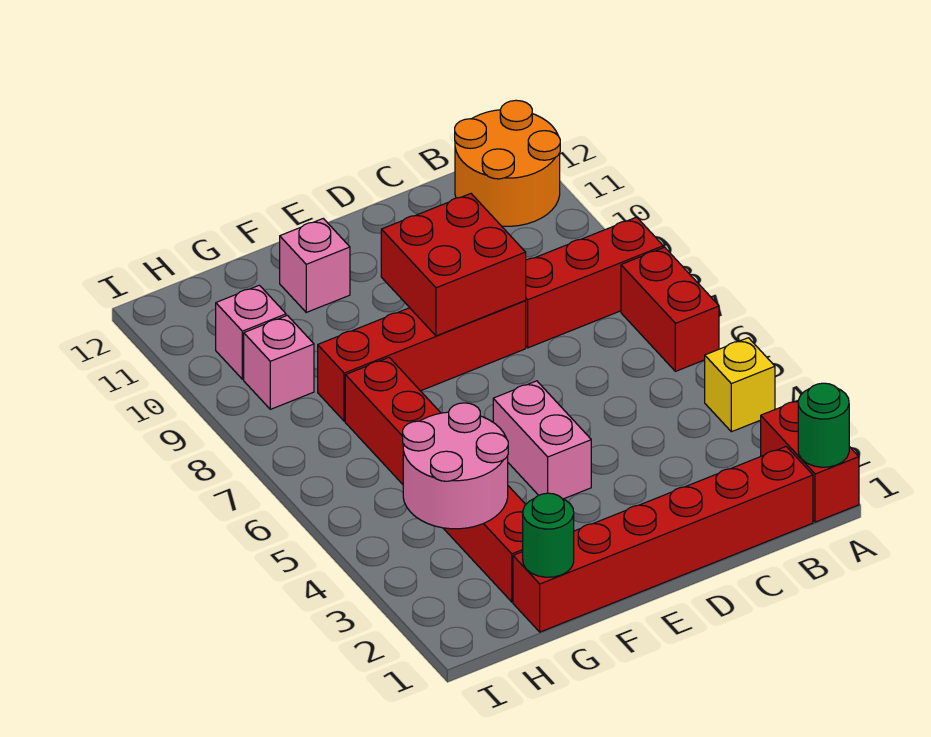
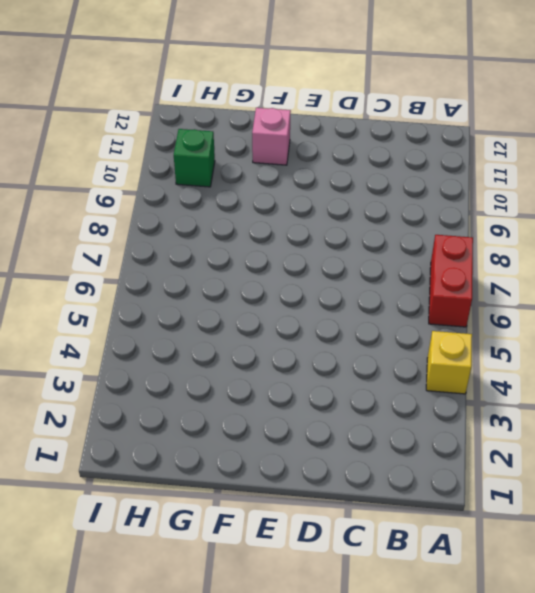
green 1x1 brick [174,129,215,187] -> pink 1x1 brick [216,285,286,379]
none -> red 1x2 brick [761,401,859,522]
none -> red 1x3 brick [525,217,663,348]
none -> orange 2x2 round brick [455,100,560,226]

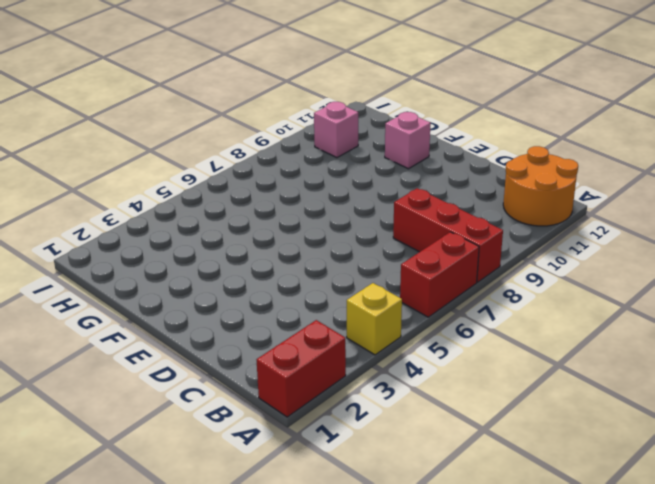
none -> red 1x6 brick [513,447,813,632]
none -> red 1x4 brick [318,301,526,421]
none -> pink 1x2 brick [493,381,591,499]

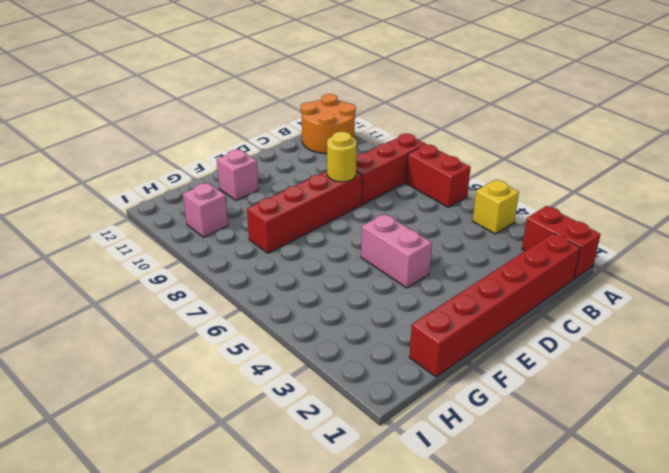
yellow 1x1 round brick [327,132,357,182] -> red 2x2 brick [381,194,526,336]
none -> red 1x6 brick [345,358,526,602]
none -> pink 1x1 brick [244,315,314,409]
none -> green 1x1 round brick [798,383,849,467]

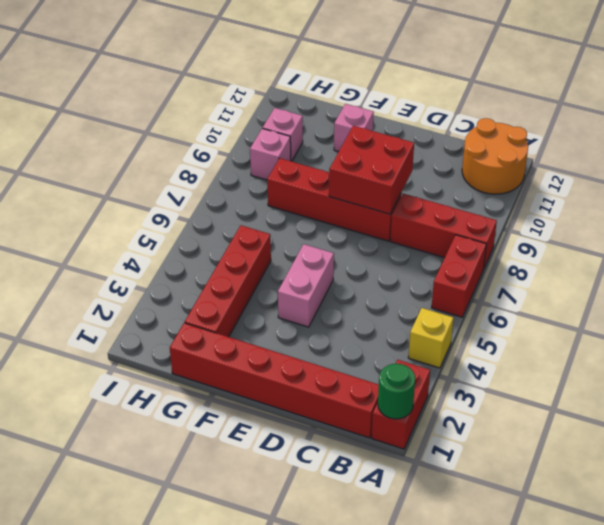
red 1x4 brick [185,225,271,337] -> red 1x6 brick [345,358,526,602]
none -> green 1x1 round brick [523,493,574,577]
none -> pink 2x2 round brick [403,403,508,529]

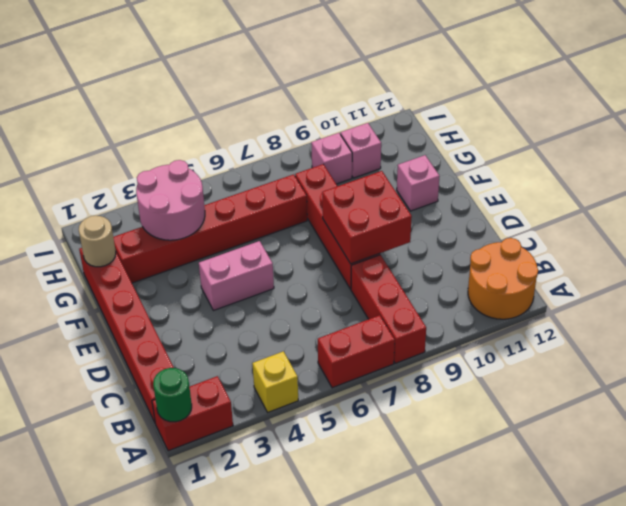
tan 1x1 round brick [79,216,116,267] -> green 1x1 round brick [523,493,574,577]

